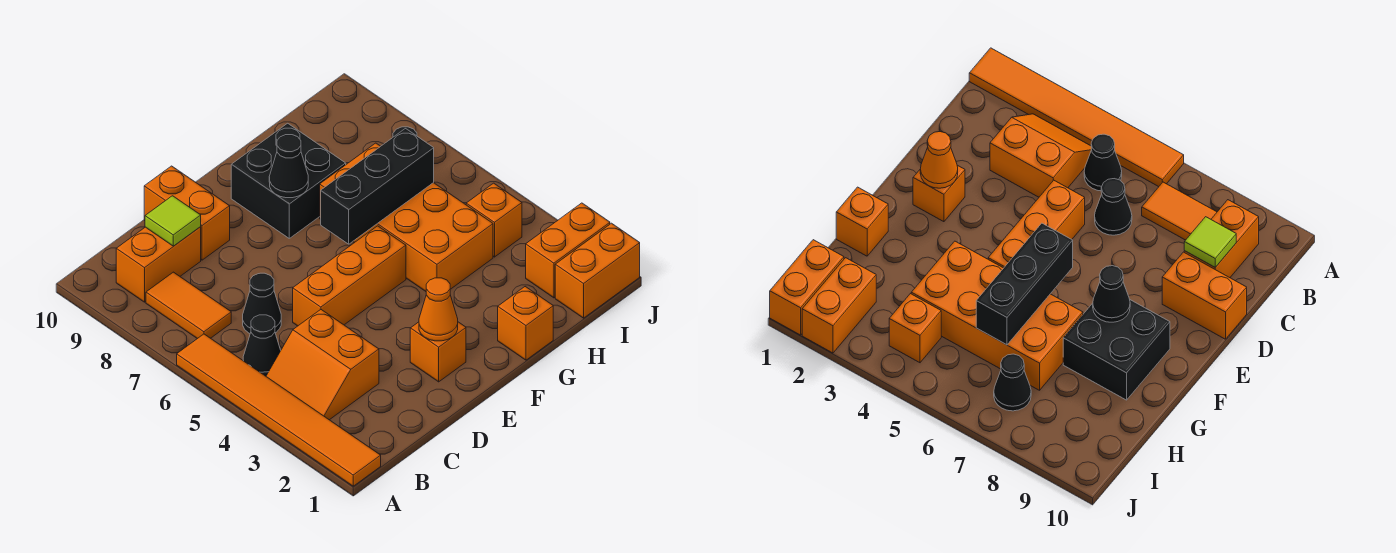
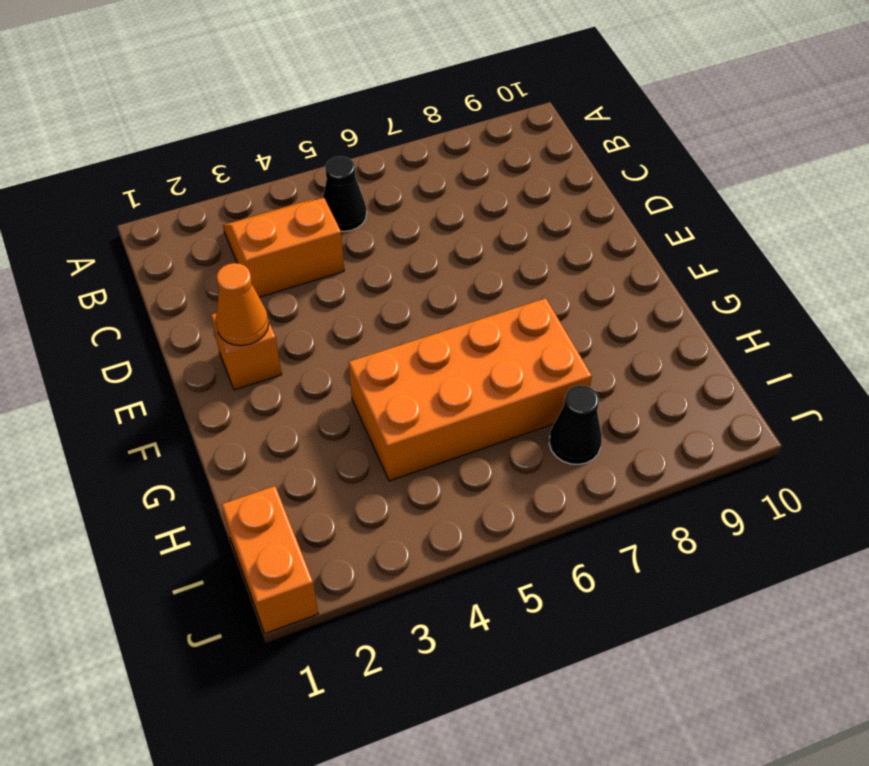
none -> orange 1x6 tile [177,334,381,486]
none -> orange 1x2 tile [146,272,231,339]
none -> orange 1x2 brick [116,227,201,302]

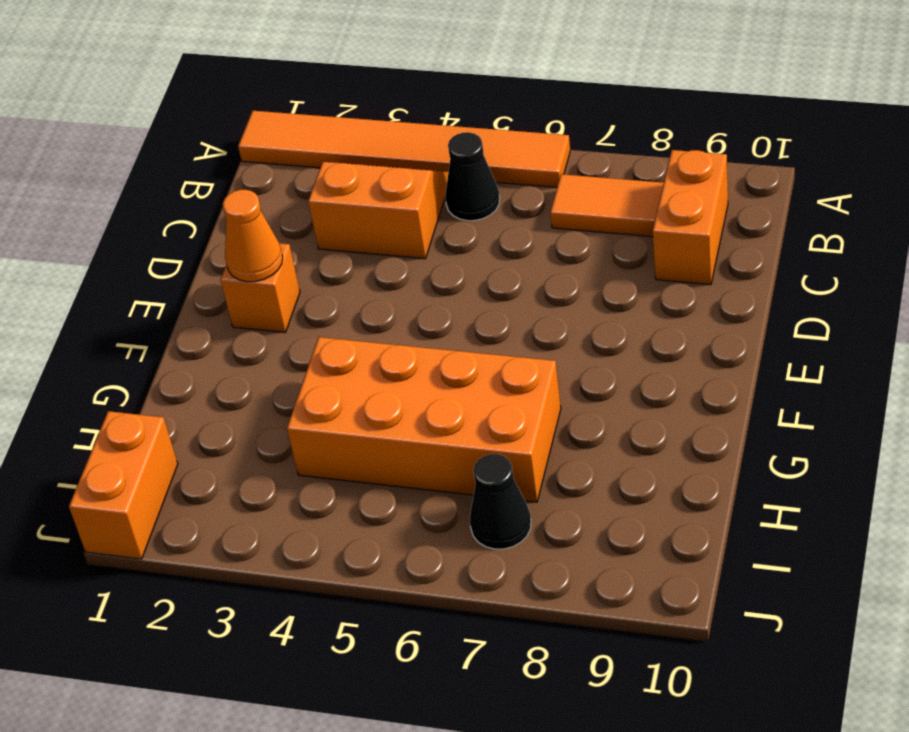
none -> black 1x1 cone [243,273,281,333]
none -> orange 1x3 brick [293,226,406,326]
none -> orange 1x2 brick [144,166,230,260]

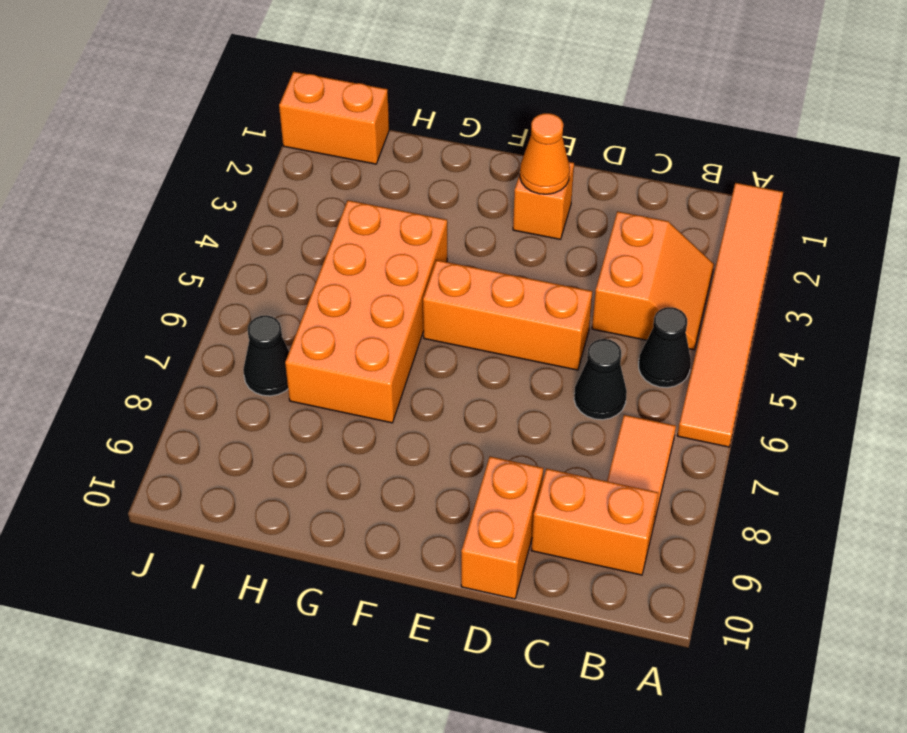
none -> black 2x2 brick [231,123,346,238]
none -> orange 1x1 brick [498,287,553,360]
none -> orange 1x2 brick [526,203,610,298]

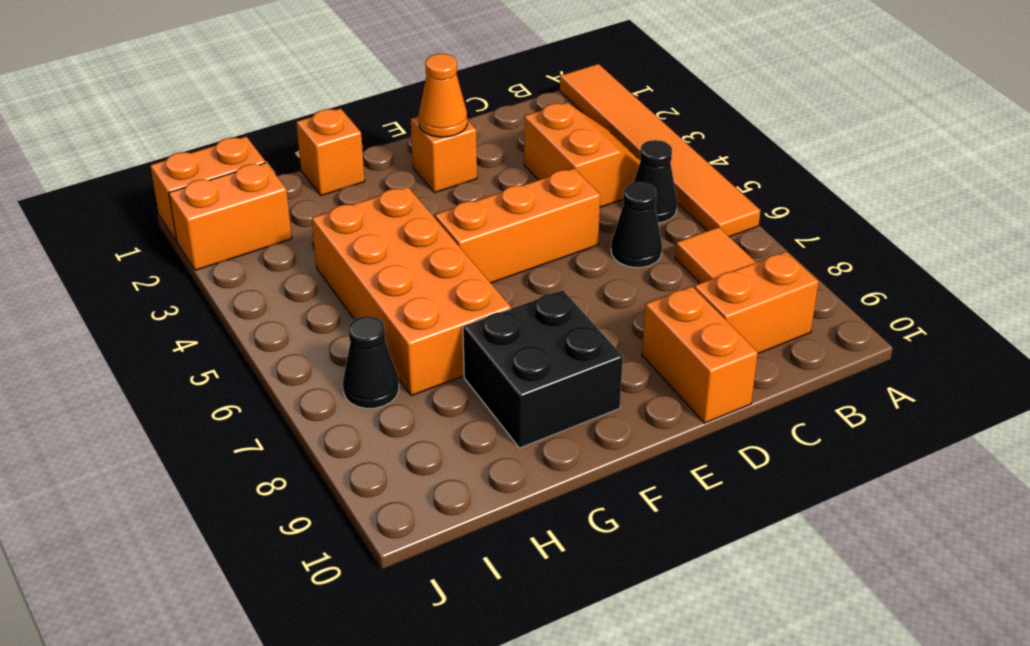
none -> orange 1x1 brick [466,183,522,257]
none -> lime 1x1 tile [145,196,201,246]
none -> black 1x3 brick [321,129,434,244]

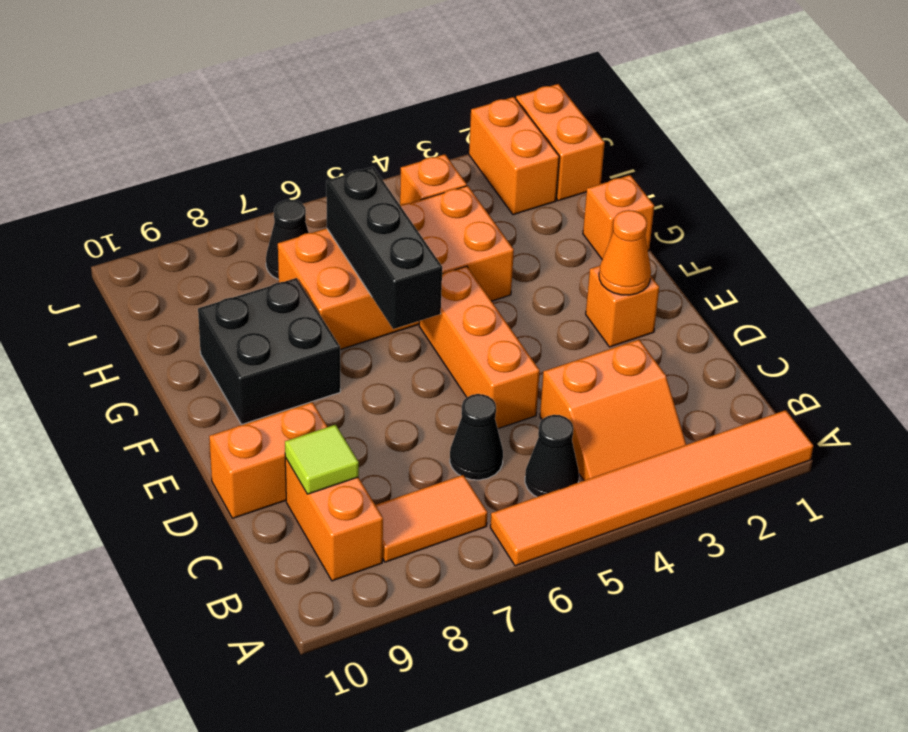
none -> black 1x1 cone [269,135,308,198]

